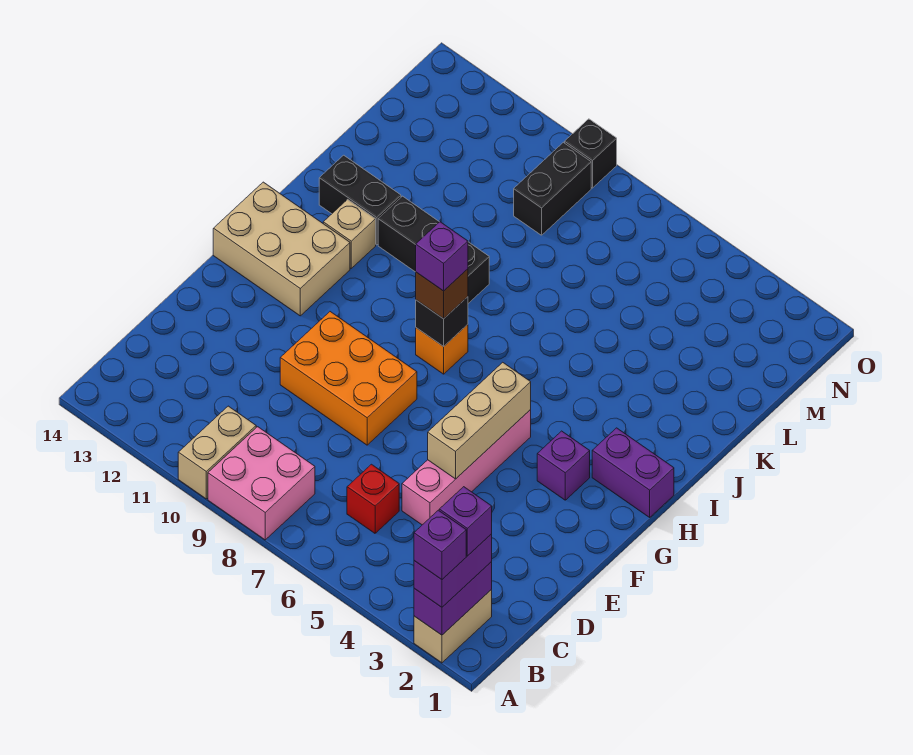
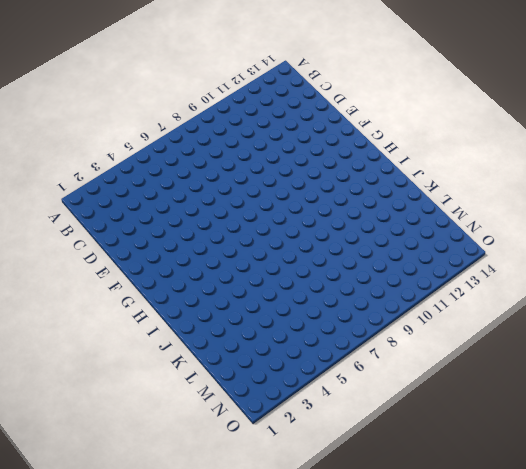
none -> tan 1x2 brick [414,590,492,663]
none -> pink 2x2 brick [208,427,315,540]
none -> tan 1x2 brick [178,406,256,499]

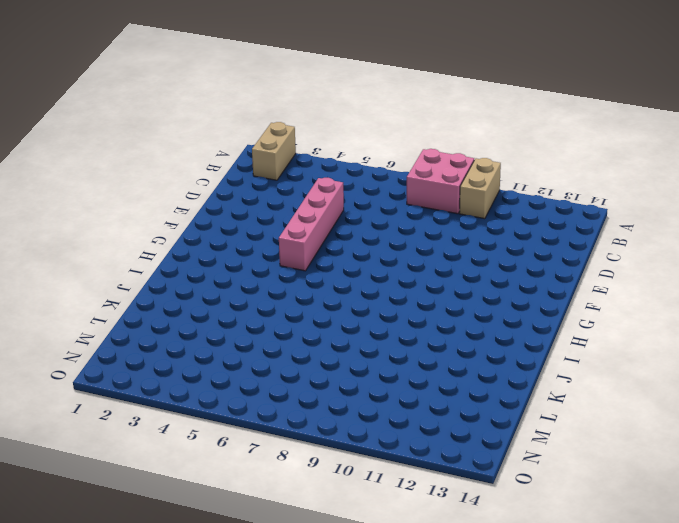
none -> red 1x1 brick [347,464,399,533]
none -> orange 2x3 brick [280,312,417,445]
none -> purple 1x1 brick [537,431,590,500]

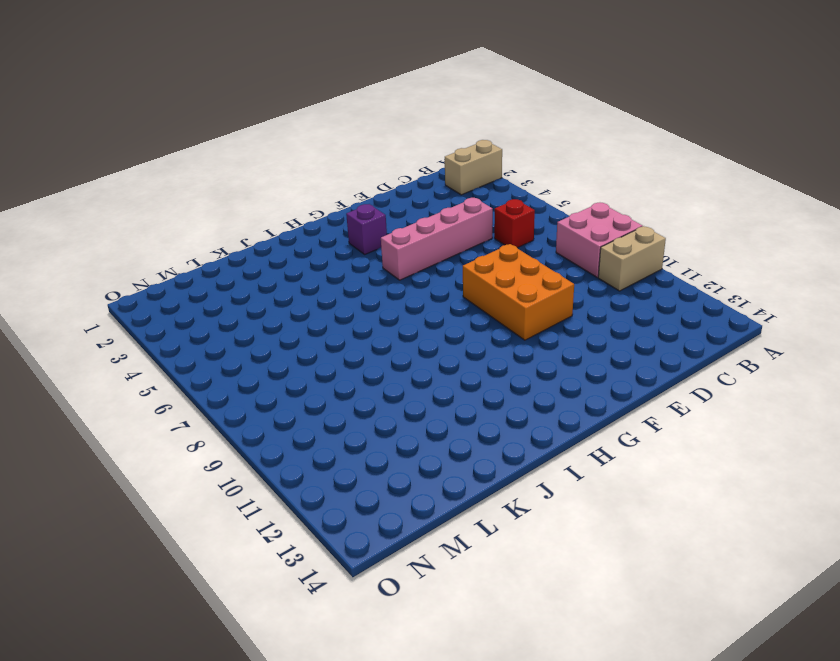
none -> tan 2x3 brick [213,182,350,316]
none -> purple 1x2 brick [592,428,674,517]
none -> orange 1x1 brick [416,325,468,374]

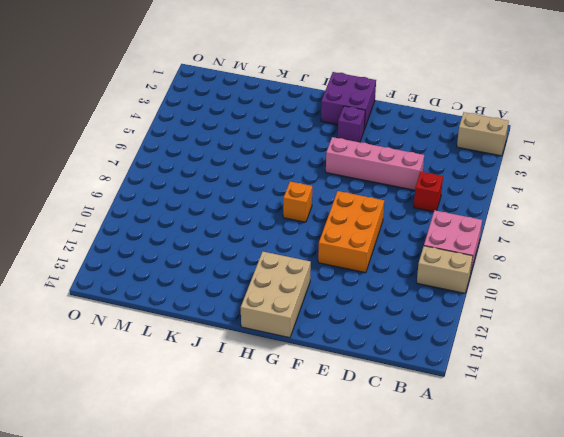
purple 2x2 brick [321,72,376,129] -> purple 1x2 brick [592,428,674,517]
none -> tan 1x1 brick [323,199,376,268]
none -> black 1x3 brick [378,196,489,303]
none -> black 1x2 brick [319,155,401,245]

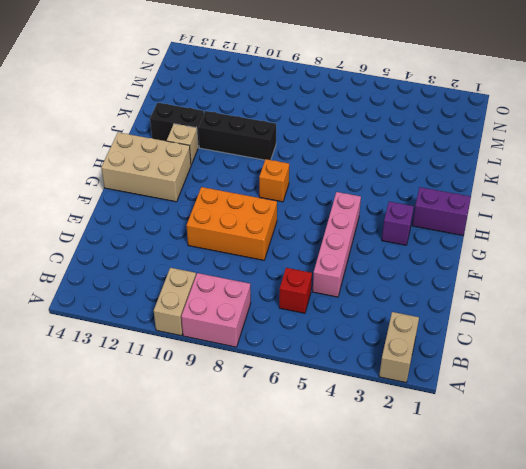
none -> black 1x2 brick [514,142,591,235]
none -> black 1x1 brick [565,119,617,188]
none -> purple 1x2 brick [414,562,492,635]

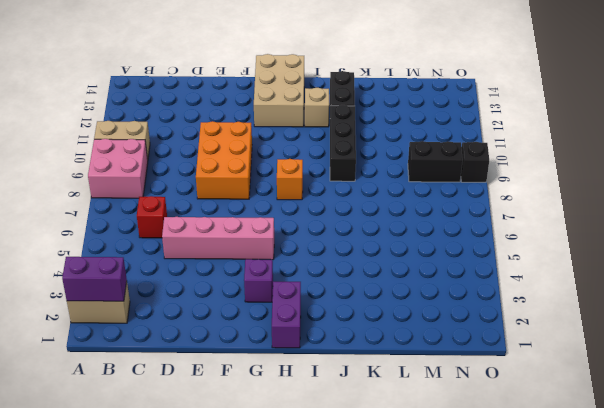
none -> tan 1x3 brick [428,362,531,479]
none -> black 1x1 brick [416,297,468,347]
none -> purple 1x2 brick [414,534,492,607]

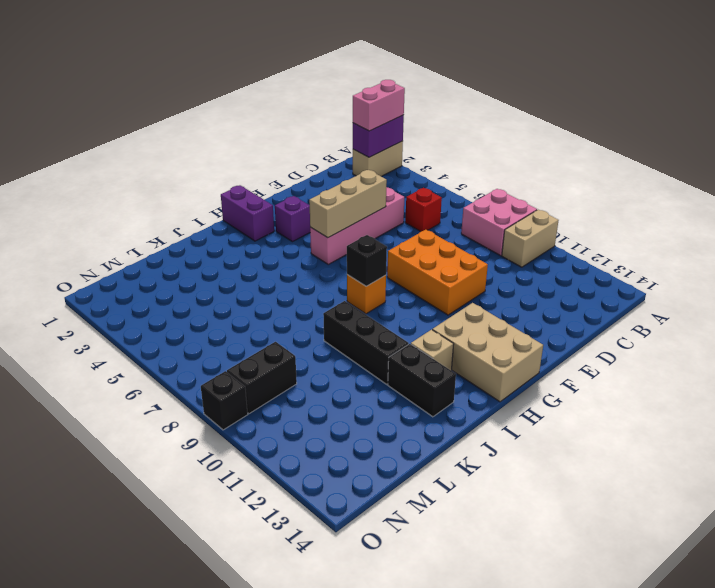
pink 1x2 brick [353,80,405,131] -> purple 1x2 brick [414,534,492,607]
none -> brown 1x1 brick [416,269,468,319]
none -> purple 1x1 brick [414,510,466,579]
none -> purple 1x1 brick [439,487,492,556]

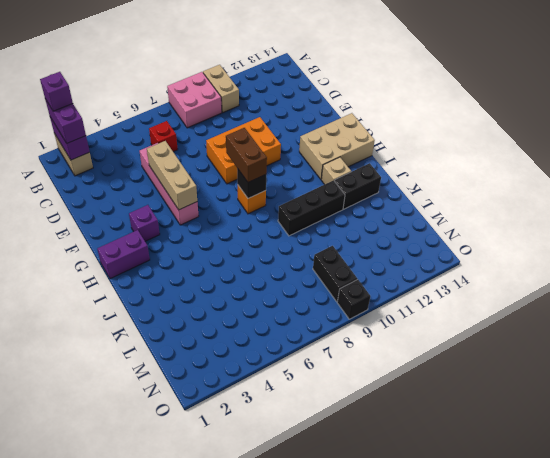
brown 1x2 brick [226,128,267,182] -> brown 1x1 brick [416,269,468,319]
none -> purple 1x1 brick [439,487,492,556]
none -> purple 1x1 brick [416,222,468,291]

